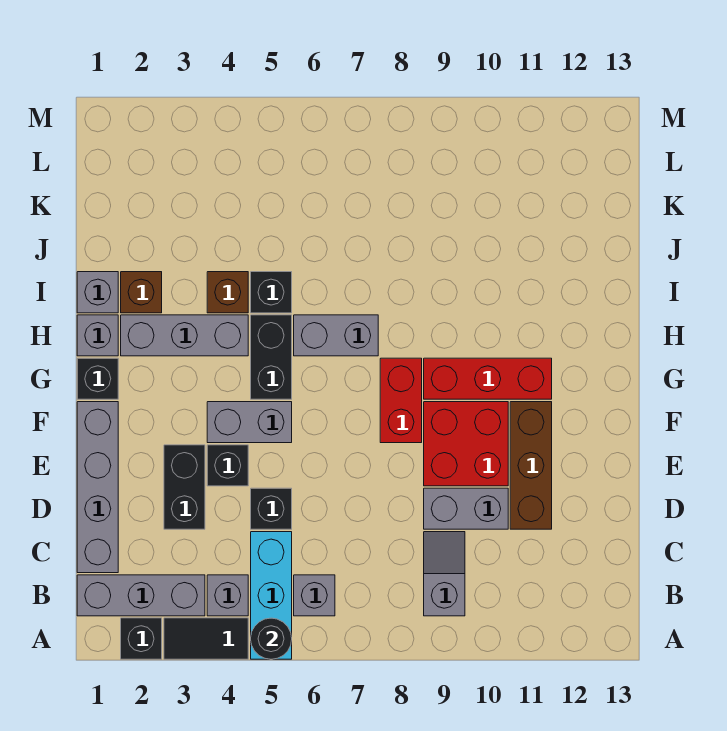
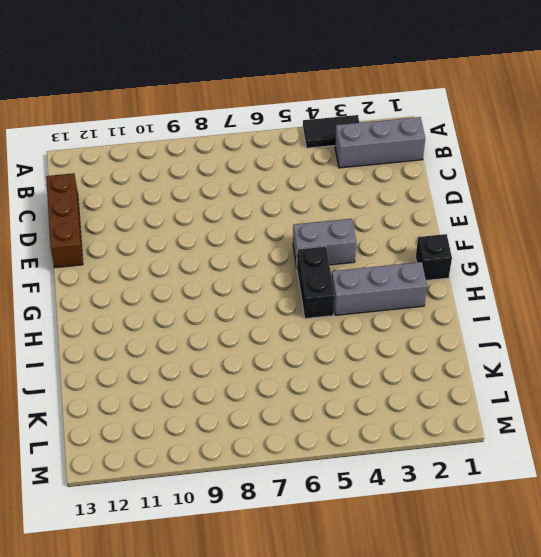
brown 1x3 brick [46,173,83,268] -> brown 1x3 brick moved to [510,402,552,529]
none -> black 1x1 brick [121,618,162,659]
none -> cyan 1x3 brick [251,532,292,659]
none -> grey 1x1 brick [207,575,248,616]

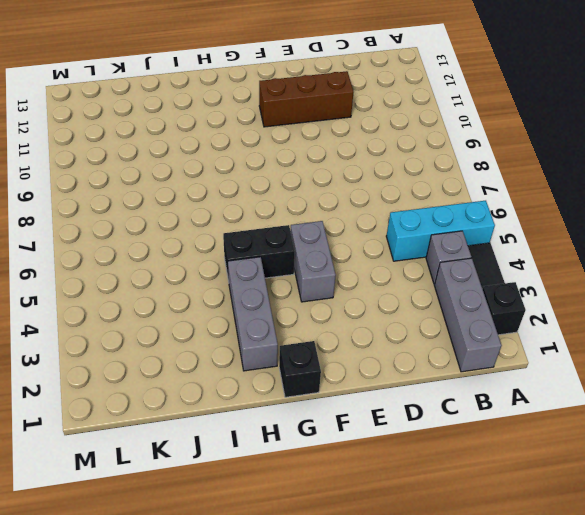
none -> grey 1x1 brick [294,575,335,616]
none -> grey 1x2 slope [424,532,465,616]
none -> grey 1x4 brick [77,402,118,573]

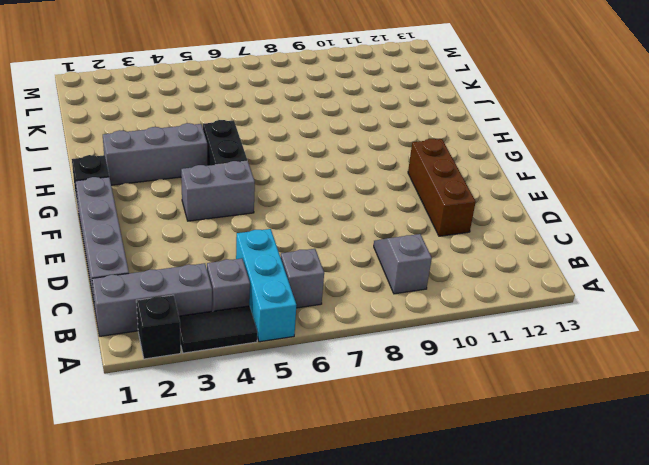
none -> black 1x2 brick [164,445,205,529]
none -> black 1x1 brick [251,488,292,529]
none -> grey 1x2 brick [424,488,508,529]

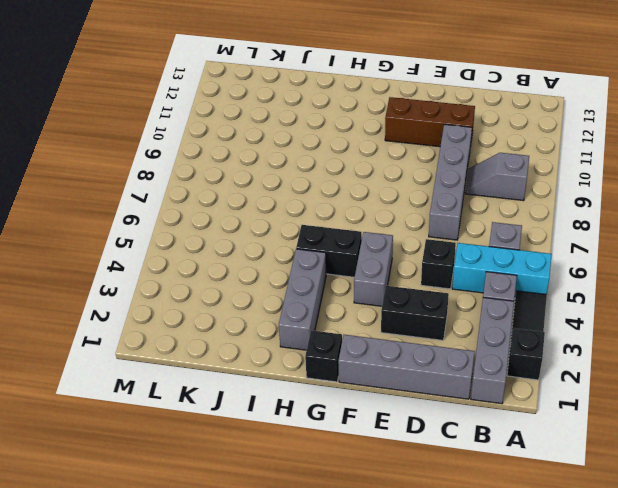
grey 1x4 brick [429,124,472,240] -> grey 1x2 brick [424,488,508,529]
none -> black 1x1 brick [207,445,248,486]
none -> red 2x2 brick [424,402,508,486]
none -> red 1x2 brick [380,358,422,443]

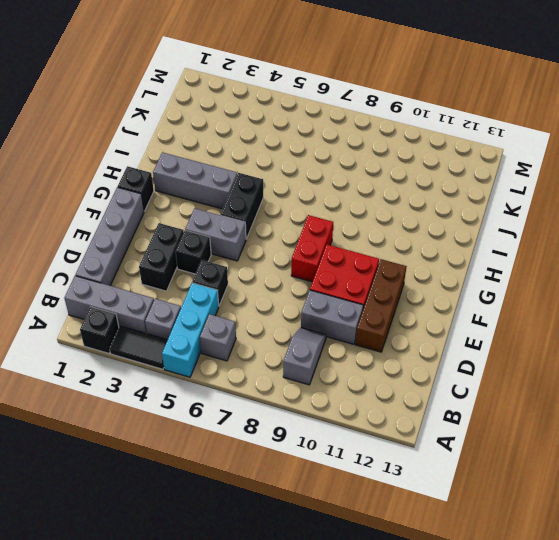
none -> red 1x3 brick [424,358,552,399]
none -> grey 1x1 brick [77,315,118,356]
none -> grey 1x2 brick [294,315,378,356]

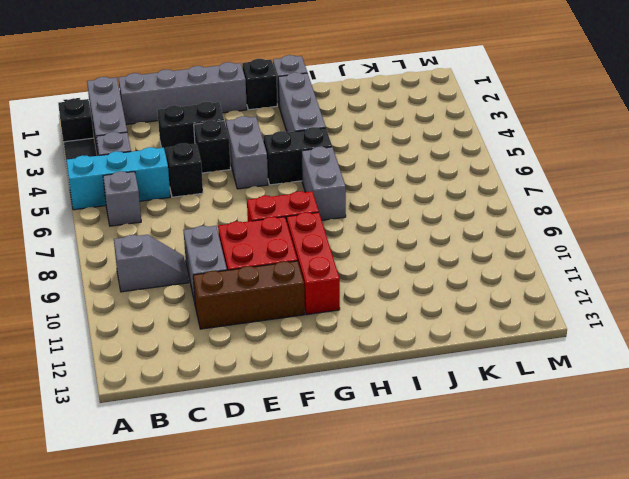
none -> grey 1x1 brick [77,272,118,313]
none -> brown 1x1 brick [121,272,162,313]
none -> brown 1x1 brick [207,272,248,313]

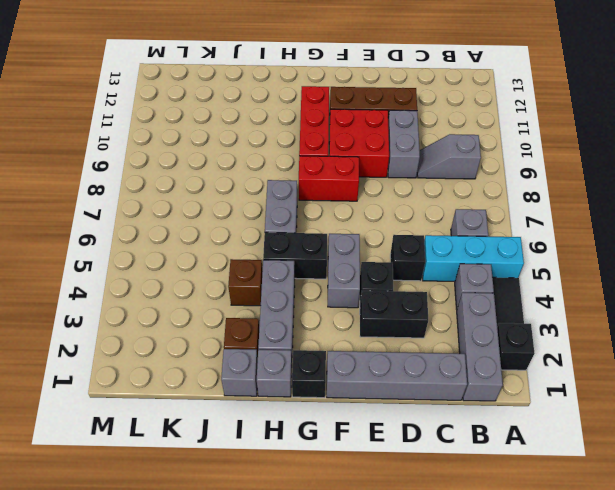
none -> black 1x1 brick [251,272,292,313]
none -> black 1x1 round brick [251,618,292,659]

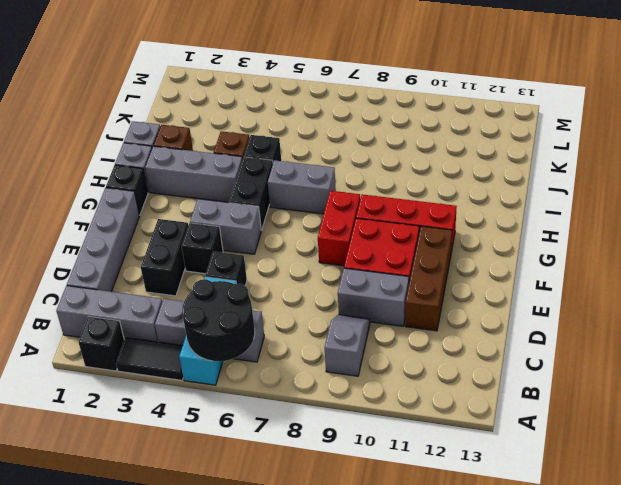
black 2x2 round brick [182,279,255,361] -> black 1x1 round brick [251,618,292,659]

